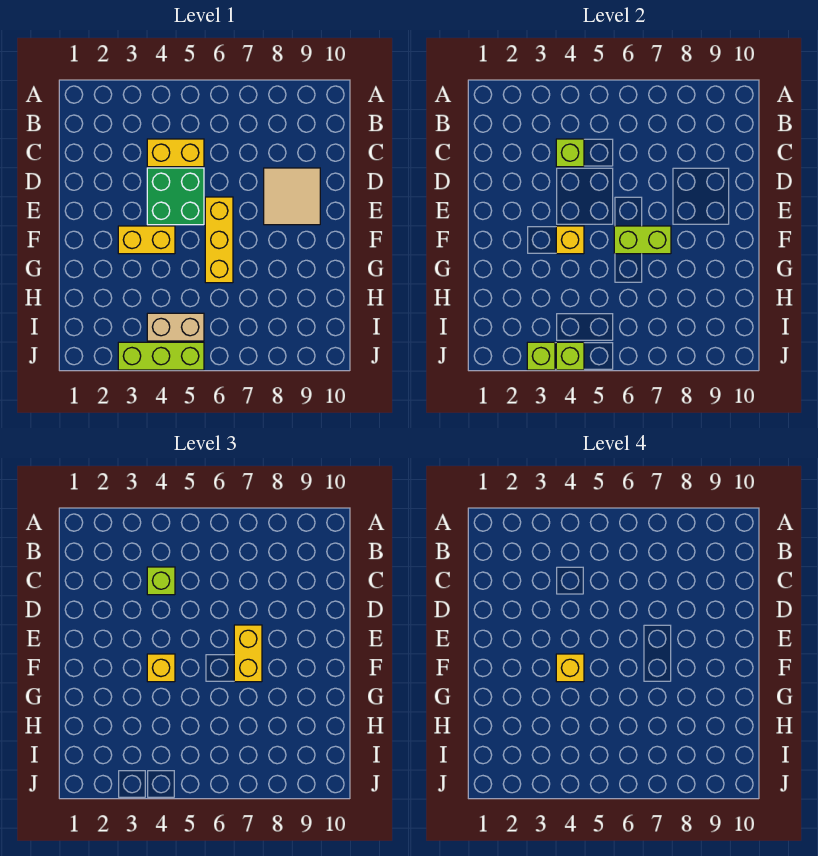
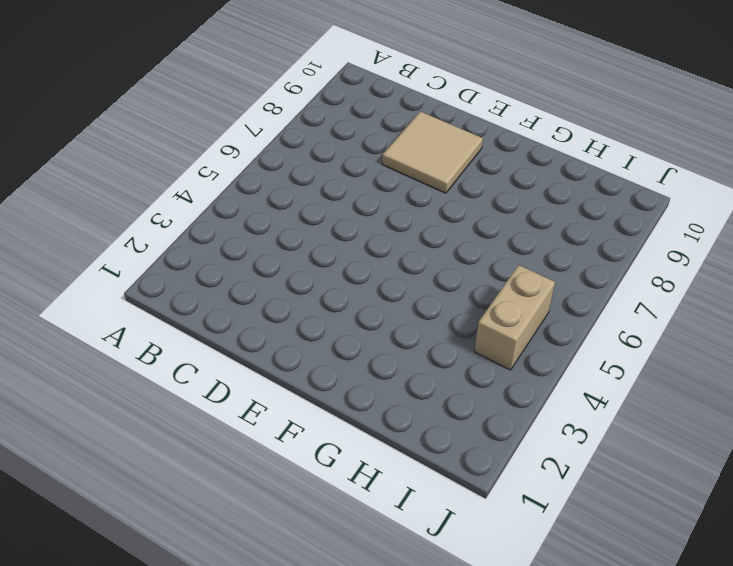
none -> yellow 1x2 brick [147,139,204,167]
none -> green 2x2 brick [147,168,204,225]
none -> yellow 1x3 brick [205,197,233,283]

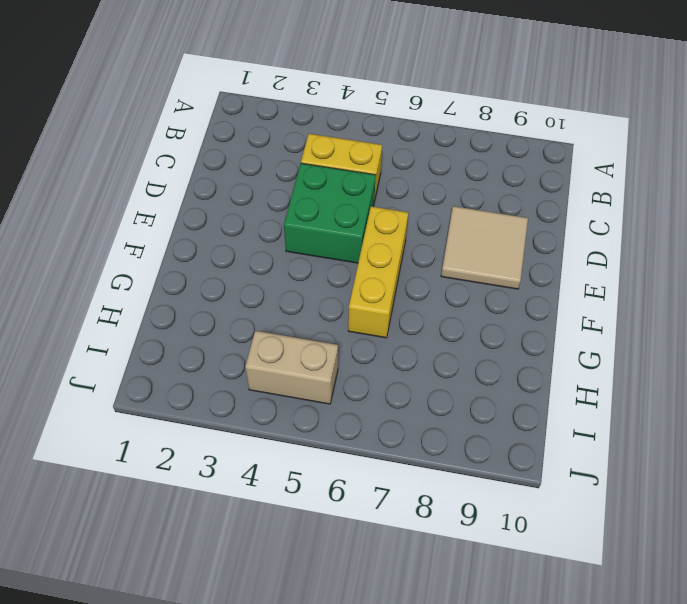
none -> yellow 1x2 brick [118,226,175,254]
none -> lime 1x3 brick [118,342,204,370]
none -> lime 1x1 brick [556,139,584,167]

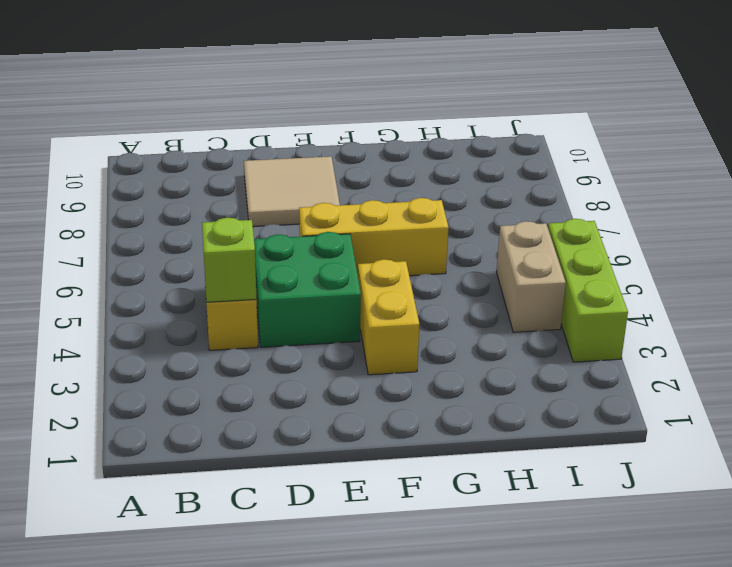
none -> yellow 1x1 brick [556,226,584,254]
none -> lime 1x2 brick [614,226,671,254]
none -> lime 1x1 brick [527,342,555,370]

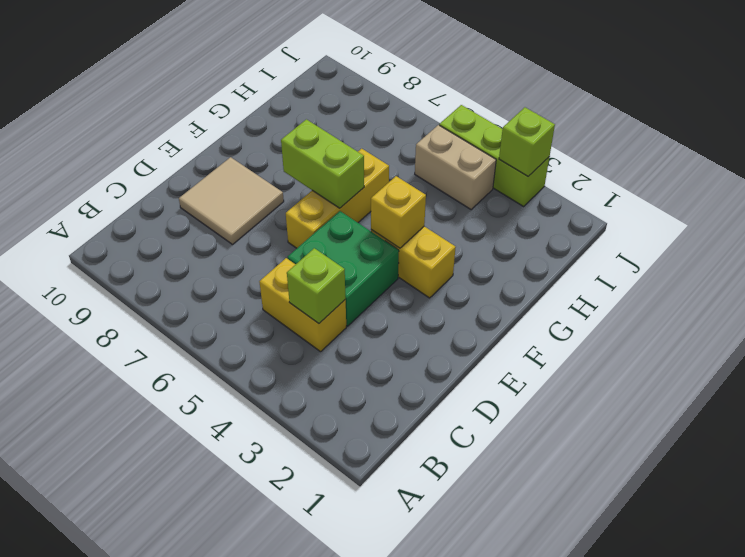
none -> lime 1x1 brick [556,342,584,370]
none -> lime 1x1 brick [147,567,175,595]
none -> yellow 1x2 brick [234,625,262,682]

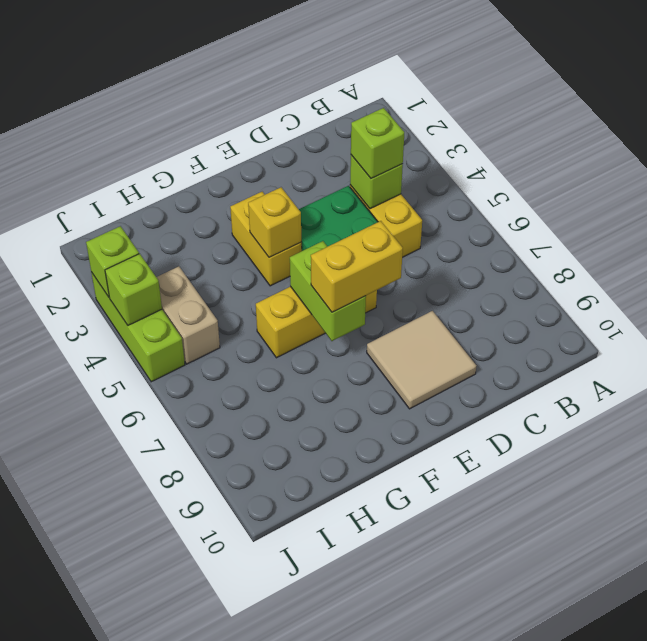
none -> yellow 1x1 brick [147,654,175,682]
none -> yellow 1x1 brick [556,654,584,682]

